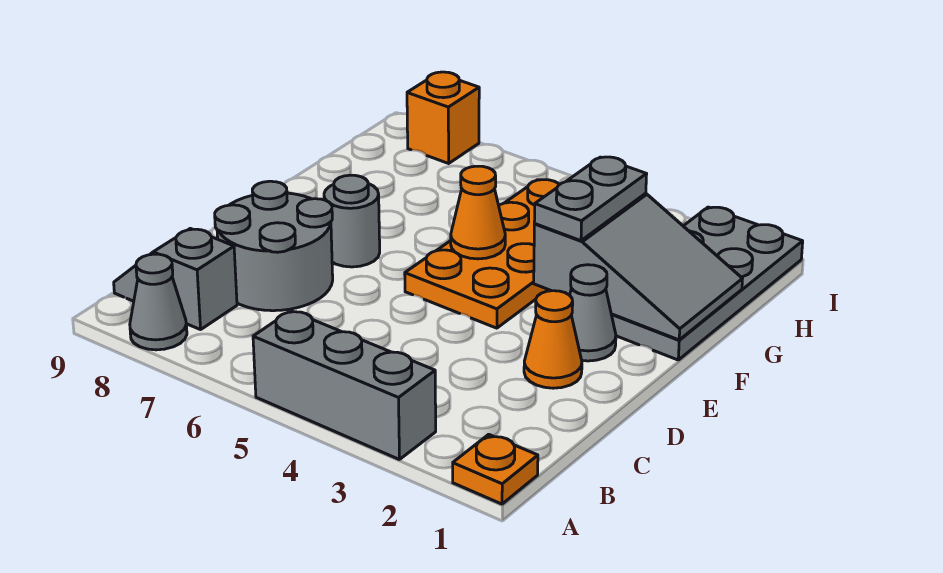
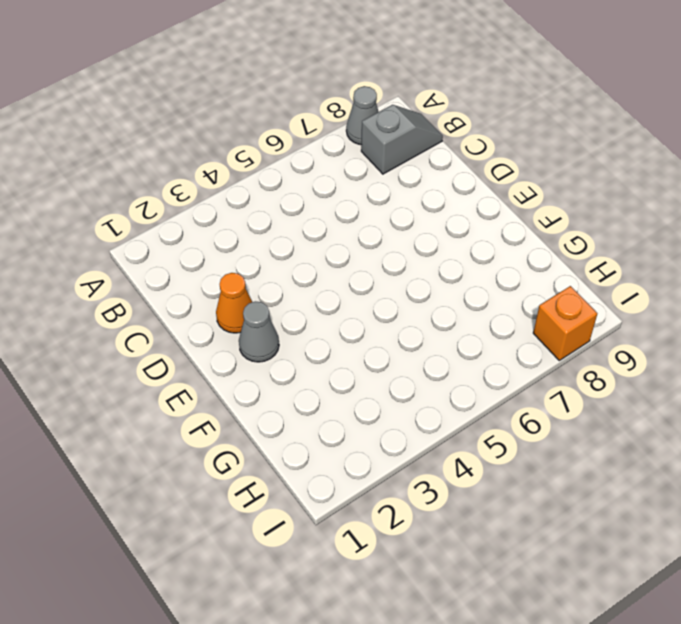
none -> orange 1x1 plate [453,434,538,504]
none -> grey 1x3 brick [253,311,436,460]
none -> grey 2x2 round brick [215,181,333,311]

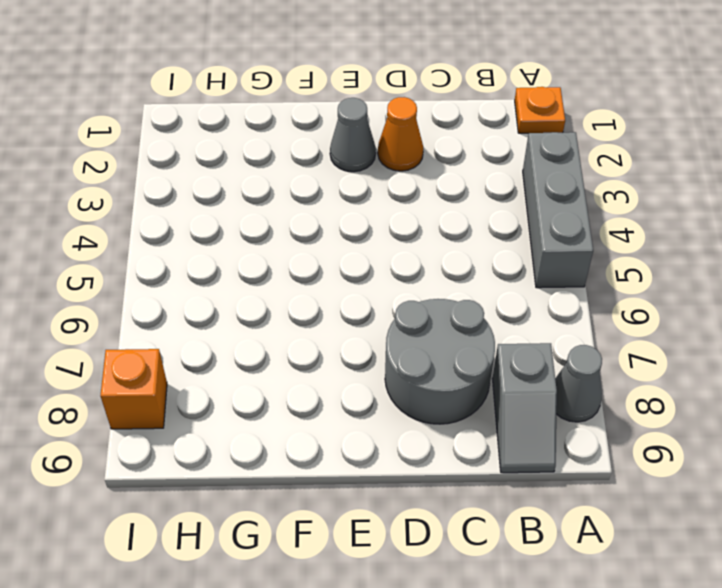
none -> orange 2x4 plate [405,180,559,328]
none -> grey 1x1 round brick [324,175,380,267]
none -> grey 2x4 plate [611,207,803,360]

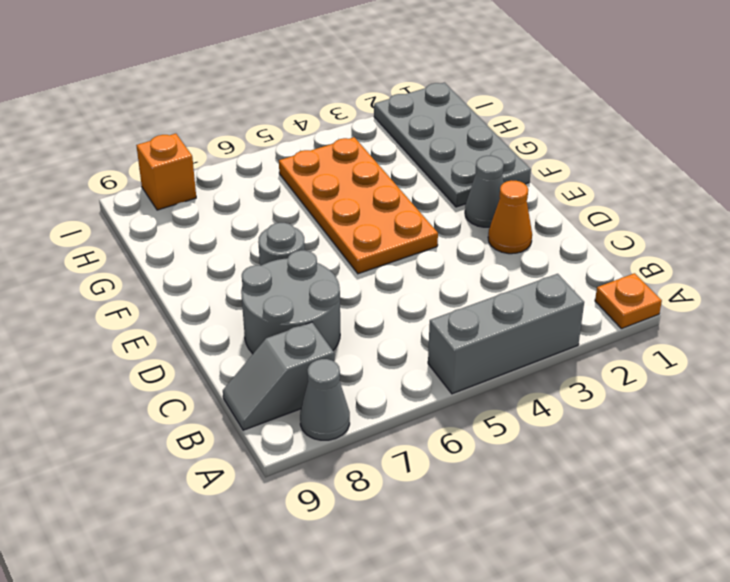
none -> grey 2x3 slope [534,194,742,340]
none -> orange 1x1 cone [451,166,505,259]
none -> grey 1x2 plate [534,157,647,241]

